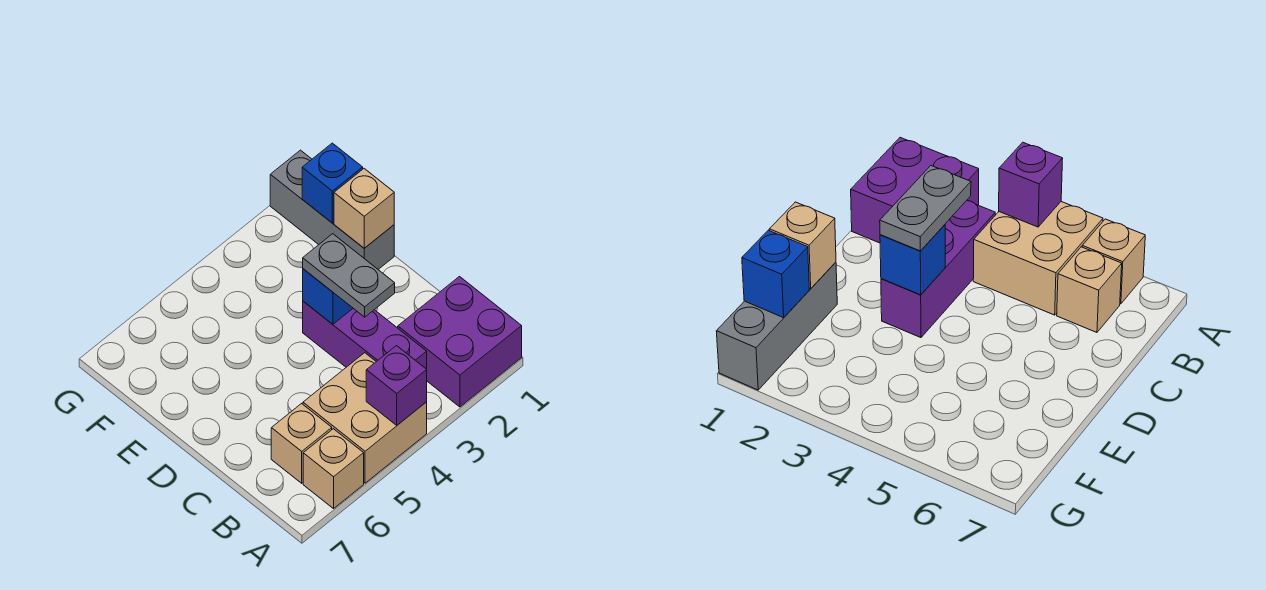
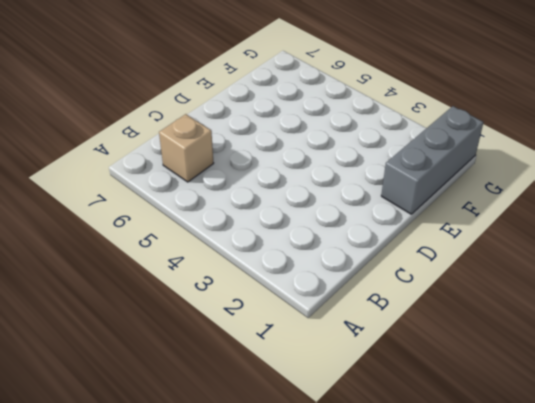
none -> purple 2x2 brick [398,277,522,407]
none -> tan 2x2 brick [303,353,427,483]

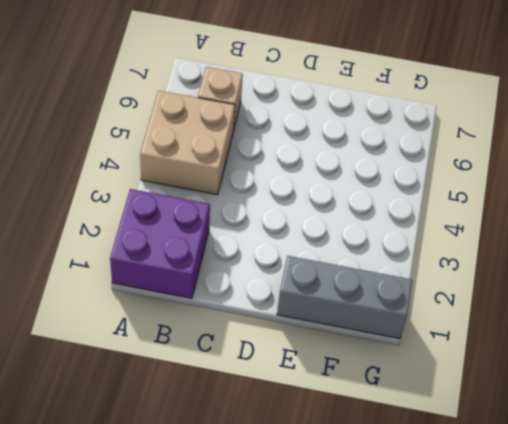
none -> tan 1x1 brick [303,429,364,509]
none -> purple 1x3 brick [303,301,427,369]

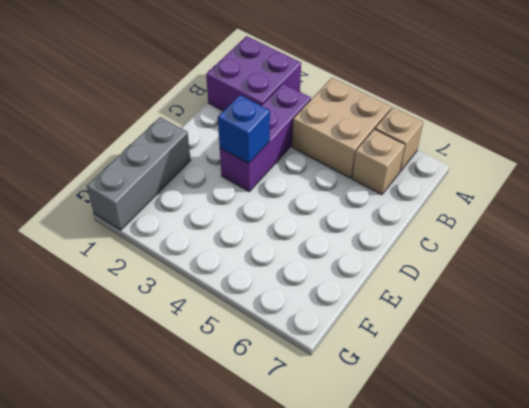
none -> purple 1x1 brick [366,346,427,425]
none -> tan 1x1 brick [334,169,394,248]

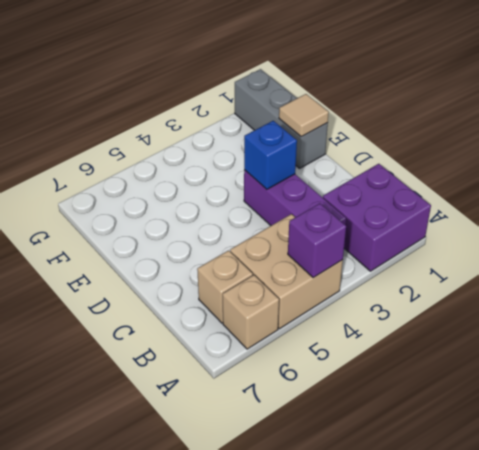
tan 1x1 tile [279,94,329,137] -> tan 1x1 brick [334,169,394,248]
none -> blue 1x1 brick [302,143,363,223]
none -> grey 1x2 plate [303,234,395,317]

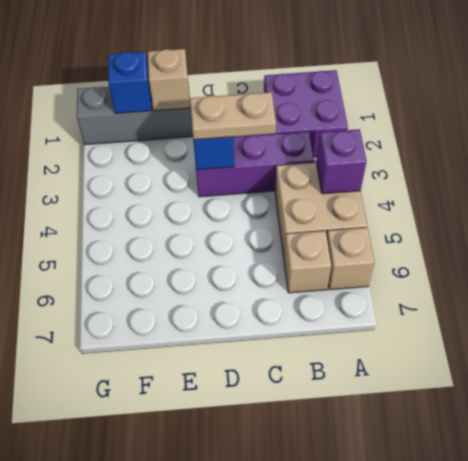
tan 1x2 plate [190,92,276,140] -> grey 1x2 plate [303,234,395,317]

